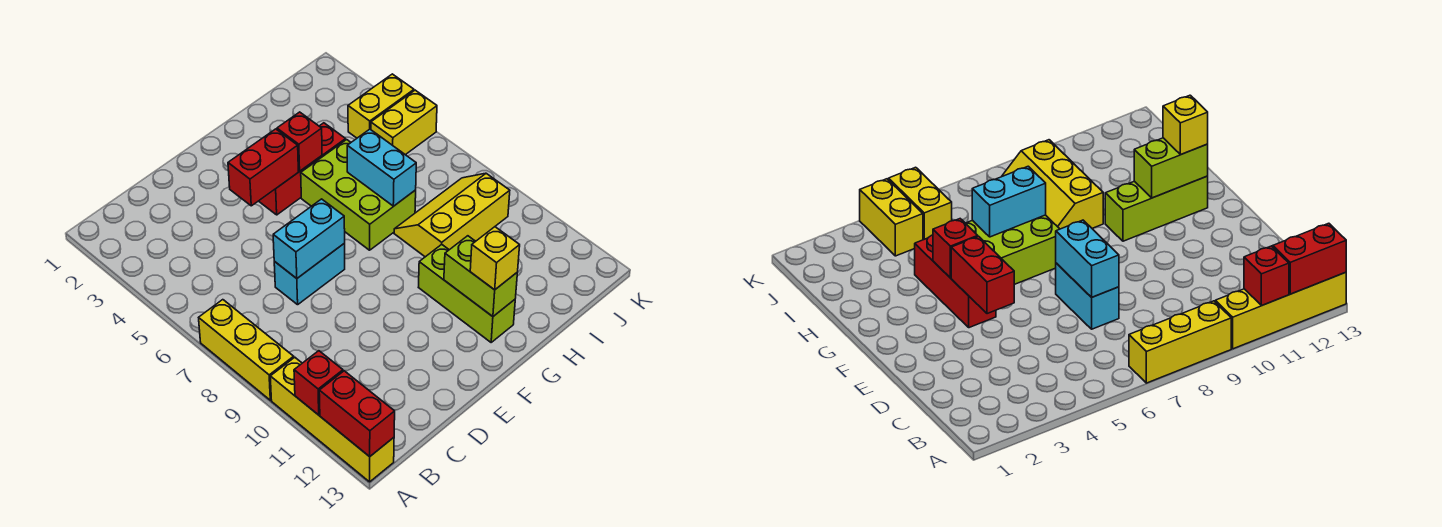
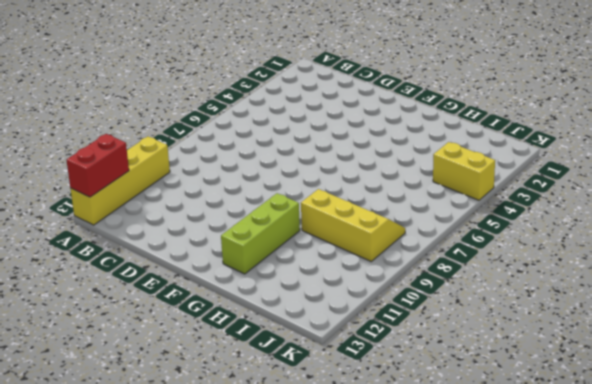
none -> yellow 1x3 brick [199,300,294,400]
none -> cyan 1x2 brick [274,243,345,305]
none -> red 1x3 brick [259,123,346,215]

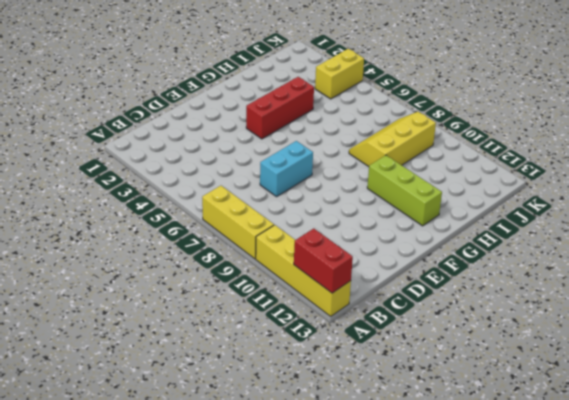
none -> lime 2x3 brick [301,140,416,250]
none -> yellow 1x2 brick [371,90,437,155]
none -> red 1x1 brick [294,351,343,415]

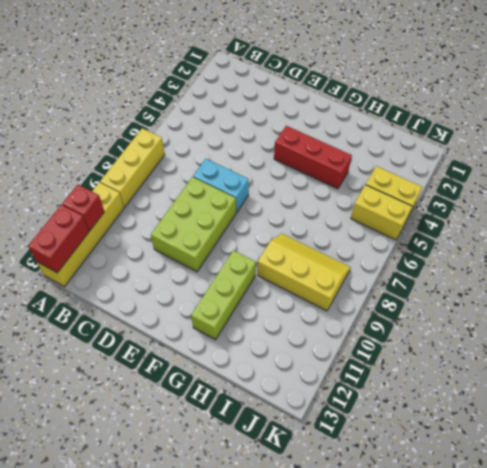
lime 2x3 brick [151,177,236,272] -> lime 2x3 brick moved to [301,140,416,250]
none -> cyan 1x2 brick [273,199,345,278]
none -> red 1x2 brick [228,129,298,206]
none -> red 1x1 brick [277,112,322,171]

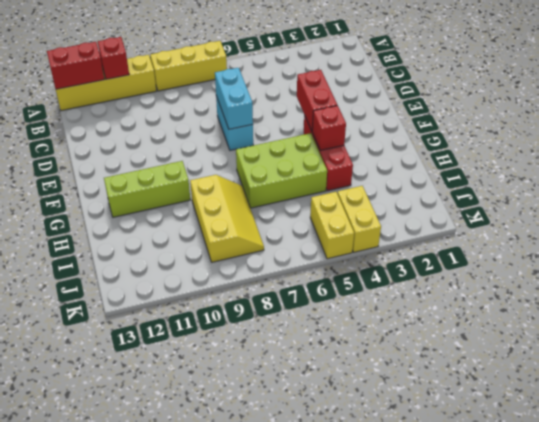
none -> lime 1x2 brick [444,236,517,316]
none -> cyan 1x2 brick [347,129,416,206]
none -> yellow 1x1 brick [470,227,520,290]

